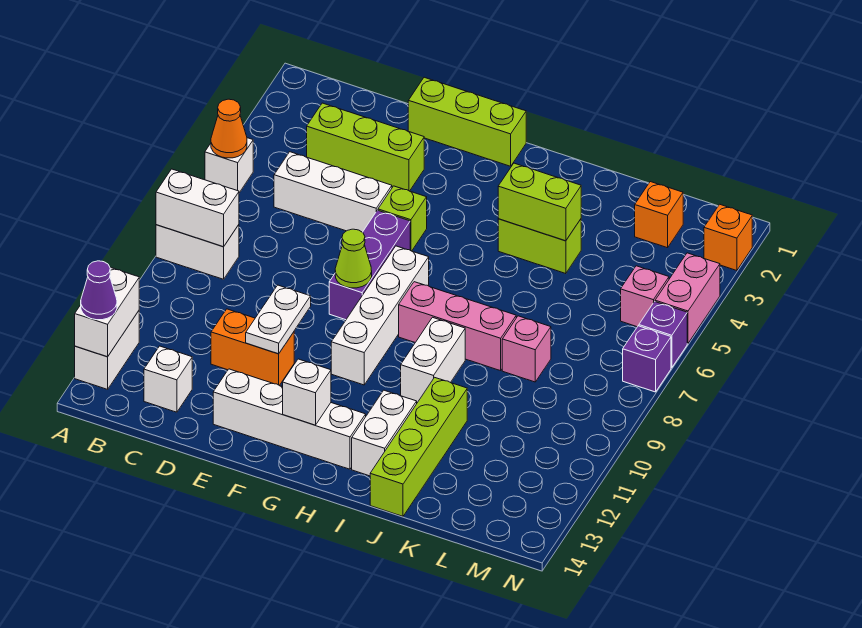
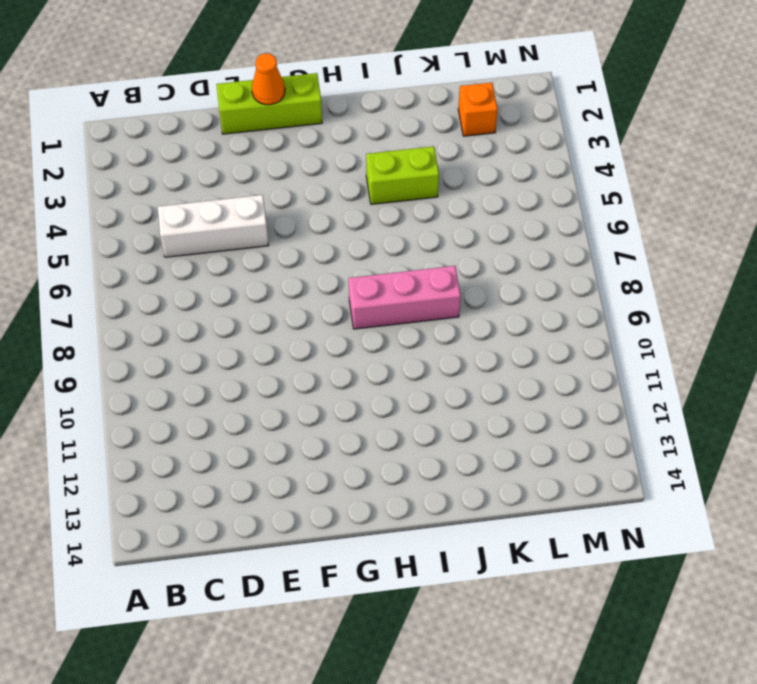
orange 1x1 cone [252,53,285,105] -> orange 1x1 cone moved to [211,99,247,158]
none -> white 1x1 brick [205,138,253,193]
none -> white 1x2 brick [156,225,239,279]
none -> white 1x2 brick [75,311,139,389]
none -> lime 1x3 brick [307,103,424,191]

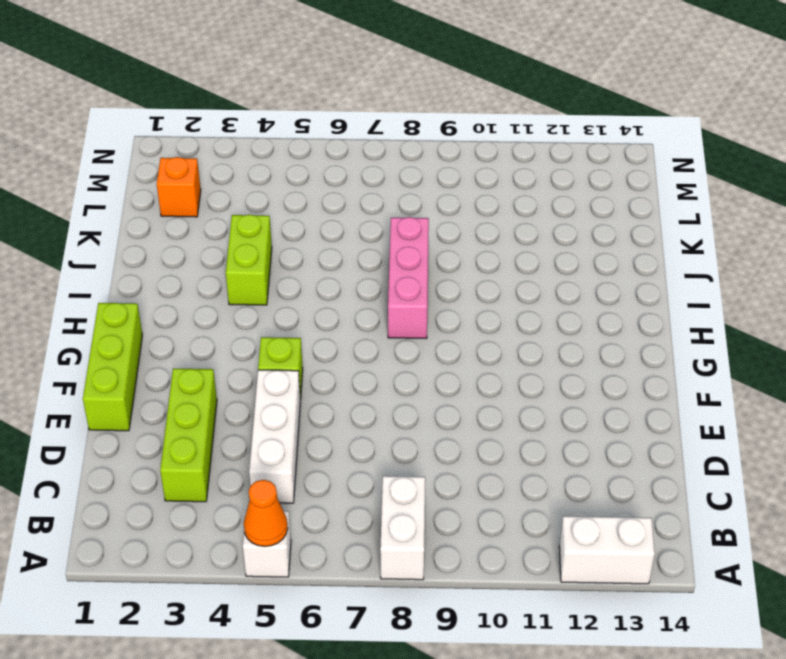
none -> white 1x1 brick [144,346,192,412]
none -> orange 1x2 brick [211,309,294,386]
none -> white 1x4 brick [213,369,366,469]
none -> purple 1x3 brick [329,210,410,320]

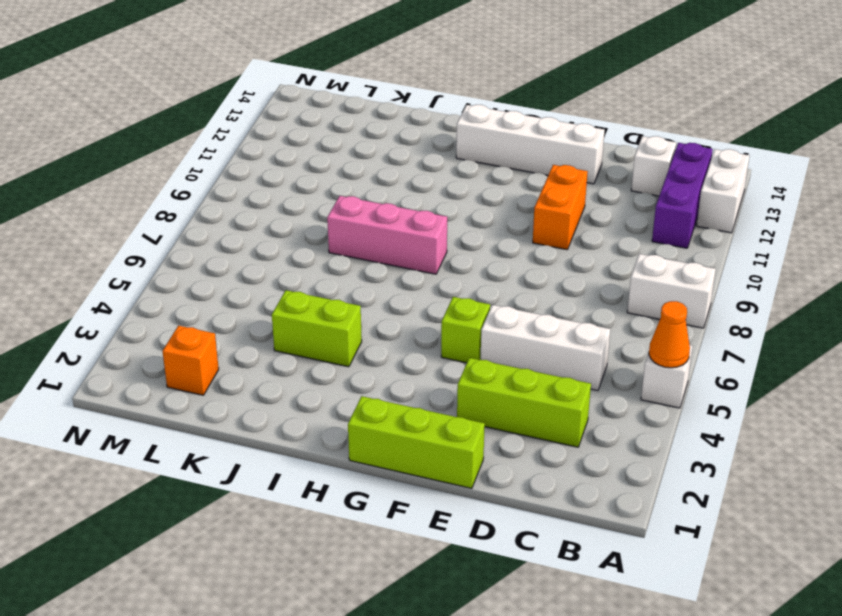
purple 1x3 brick [652,143,713,248] -> purple 1x3 brick moved to [329,210,410,320]
orange 1x2 brick [533,165,588,250] -> orange 1x2 brick turned to [211,309,294,386]
none -> white 1x4 brick [331,246,429,385]
none -> white 1x2 brick [401,317,465,403]
none -> white 1x2 brick [352,390,417,476]
none -> lime 1x4 brick [370,377,467,516]

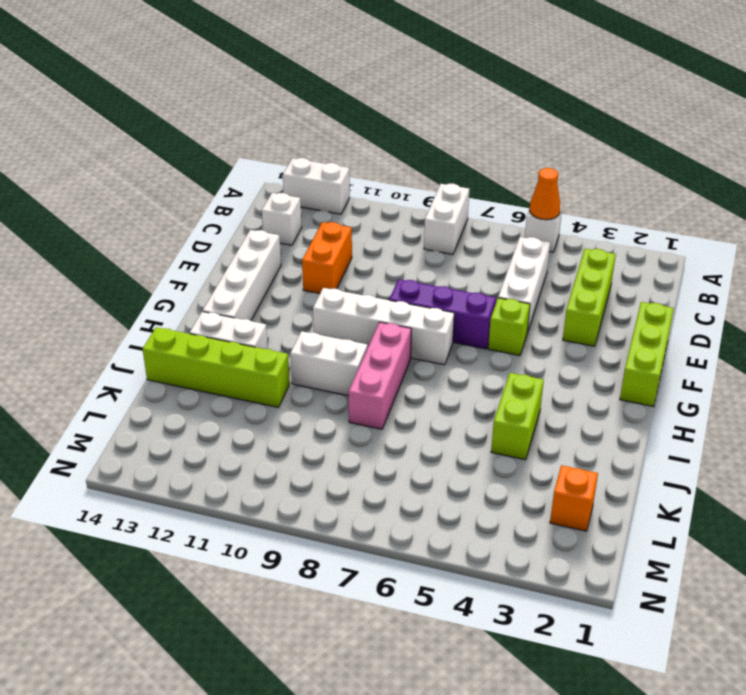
none -> pink 1x1 brick [502,316,551,382]
none -> pink 1x1 brick [621,266,669,327]
none -> orange 1x1 brick [704,204,752,271]
none -> pink 1x2 brick [655,253,720,343]

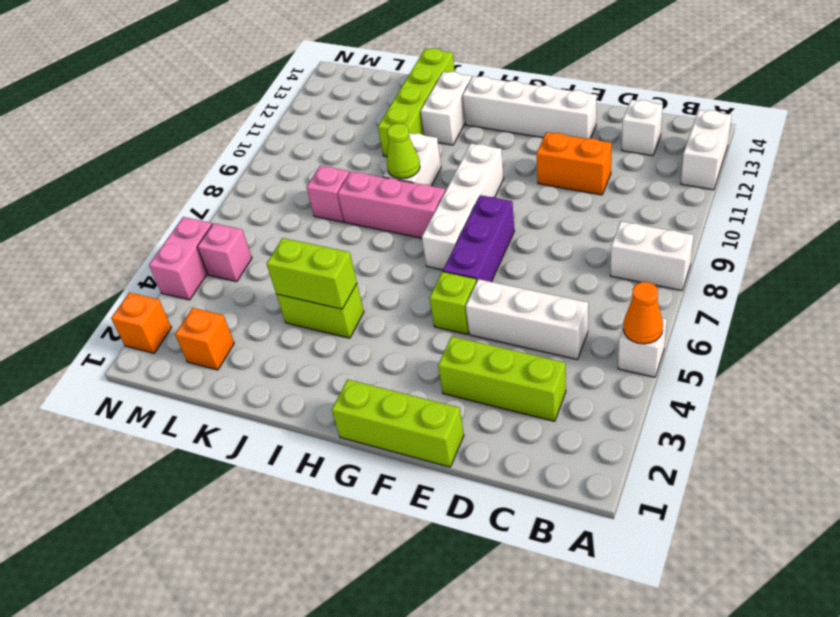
lime 1x1 cone [387,123,420,179] -> lime 1x1 cone moved to [335,229,372,288]
none -> purple 1x1 brick [639,302,687,368]
none -> purple 1x1 brick [623,326,671,392]
none -> white 1x2 brick [156,169,239,247]
none -> white 1x2 brick [75,267,139,357]

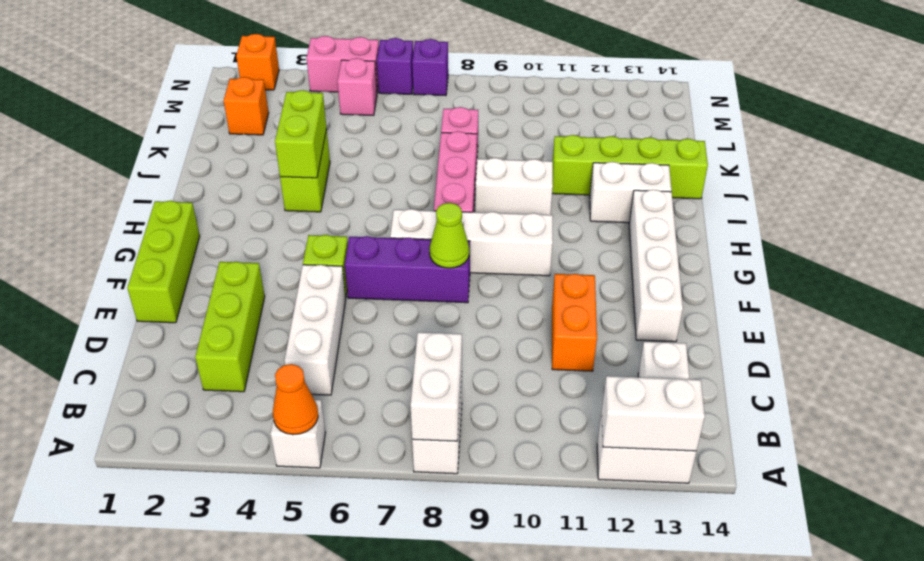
none -> white 1x2 plate [246,285,311,354]
none -> white 1x1 brick [283,359,331,425]
none -> purple 1x1 cone [81,261,117,320]

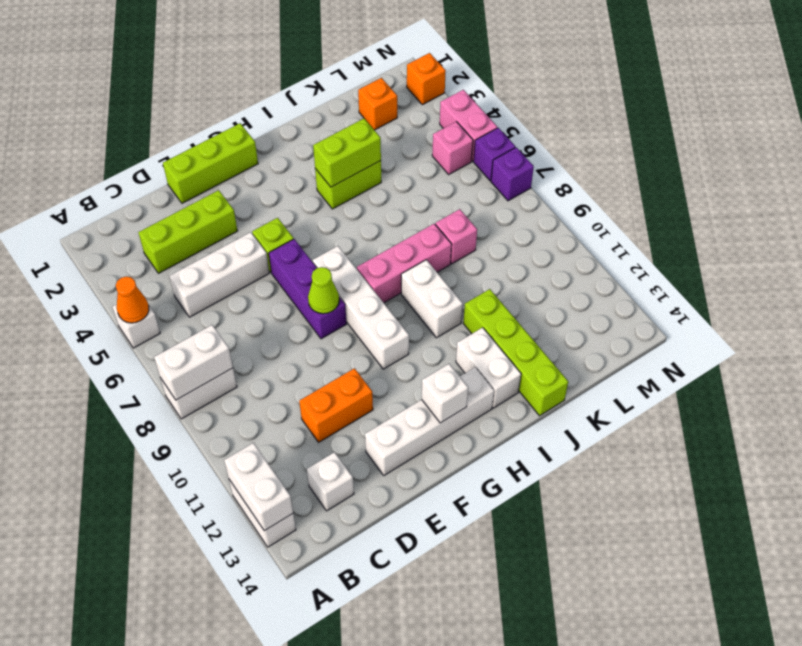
none -> white 1x2 plate [246,285,311,354]
none -> purple 1x1 cone [81,261,117,320]

